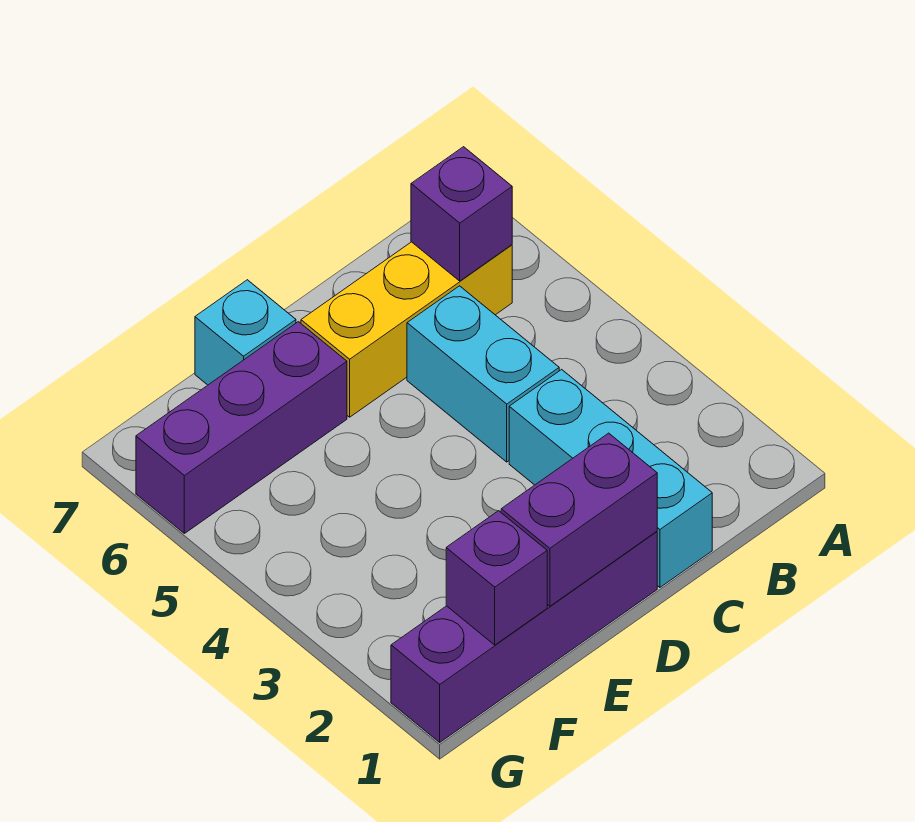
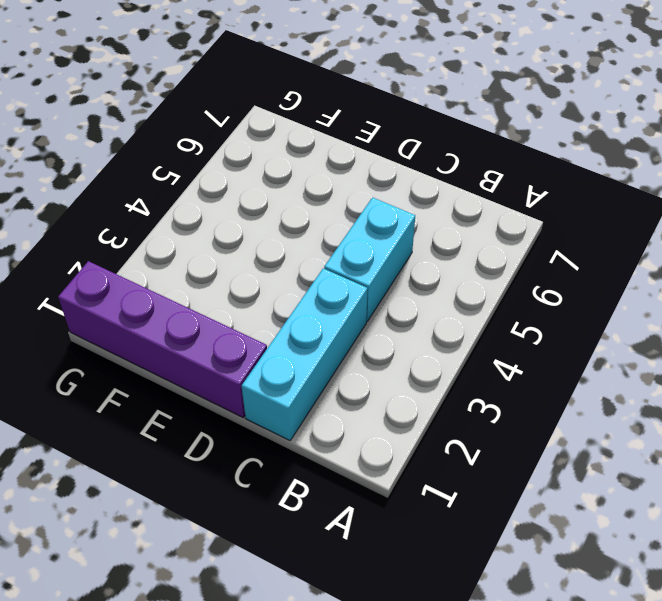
none -> yellow 1x3 brick [301,242,512,417]
none -> purple 1x3 brick [136,322,347,533]

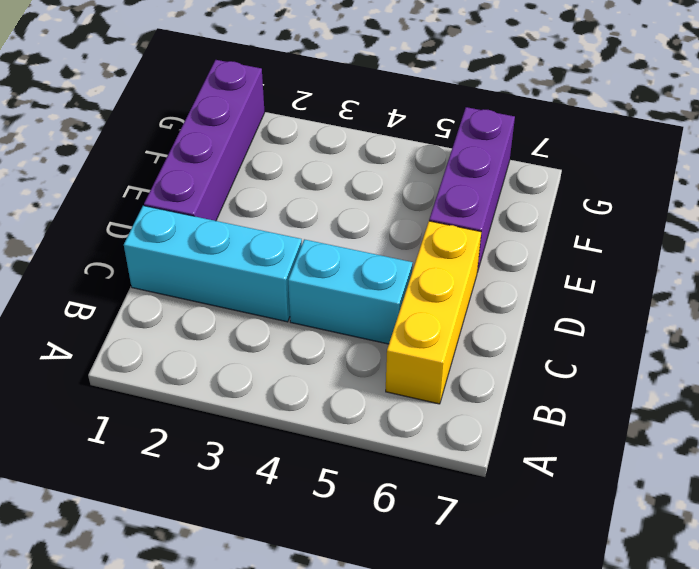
none -> cyan 1x1 brick [195,280,296,385]
none -> purple 1x1 brick [411,147,512,281]

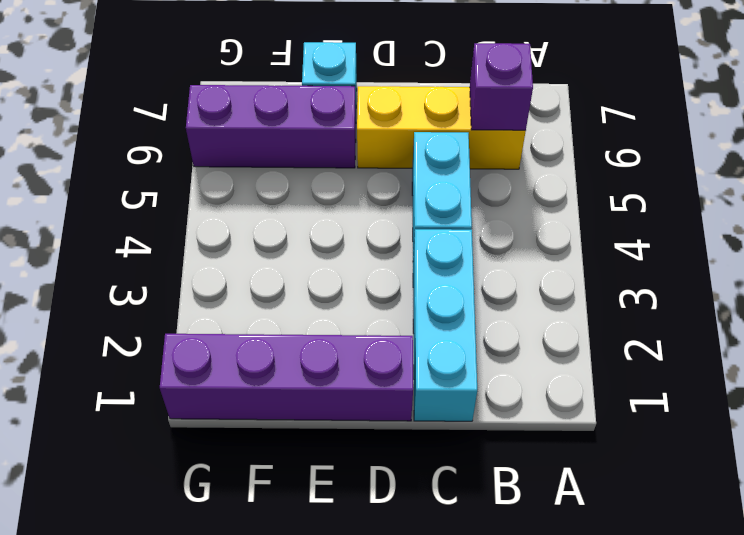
none -> purple 1x2 brick [501,433,657,606]
none -> purple 1x1 brick [446,511,547,645]

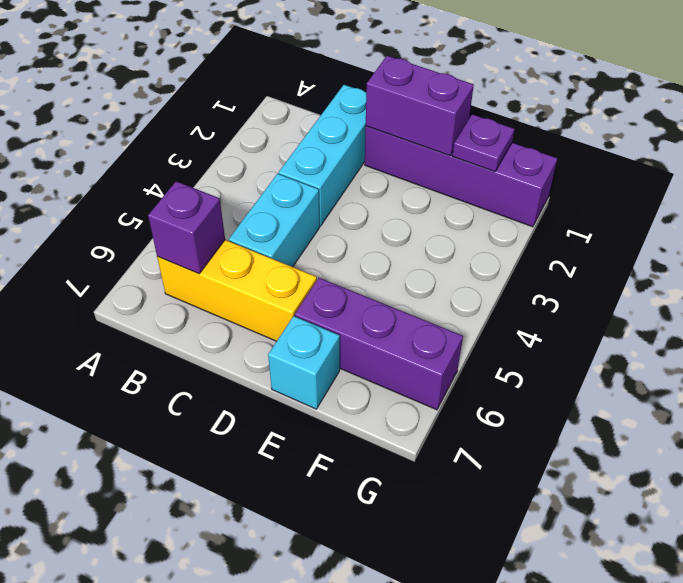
purple 1x1 plate [453,114,515,171] -> purple 1x1 brick [446,511,547,645]

